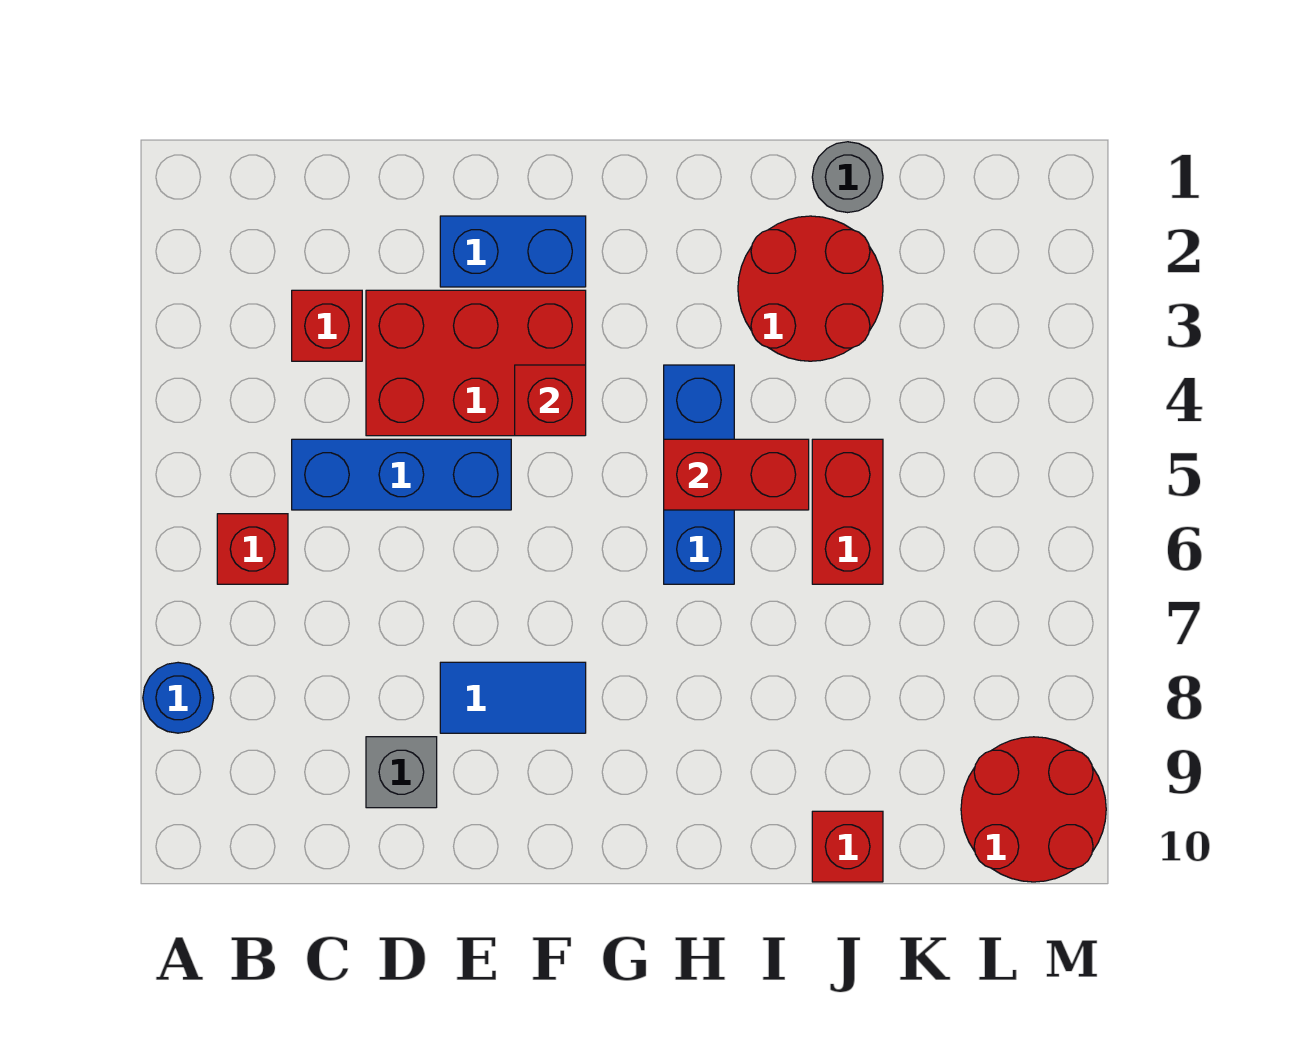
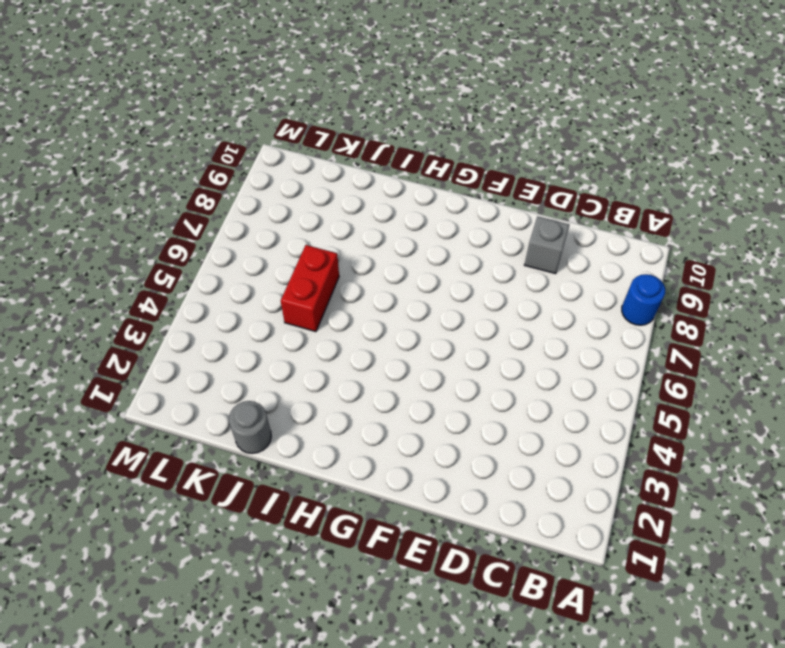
none -> red 1x1 brick [217,514,288,584]
none -> red 1x1 brick [292,290,362,361]
none -> blue 1x3 brick [292,439,511,510]

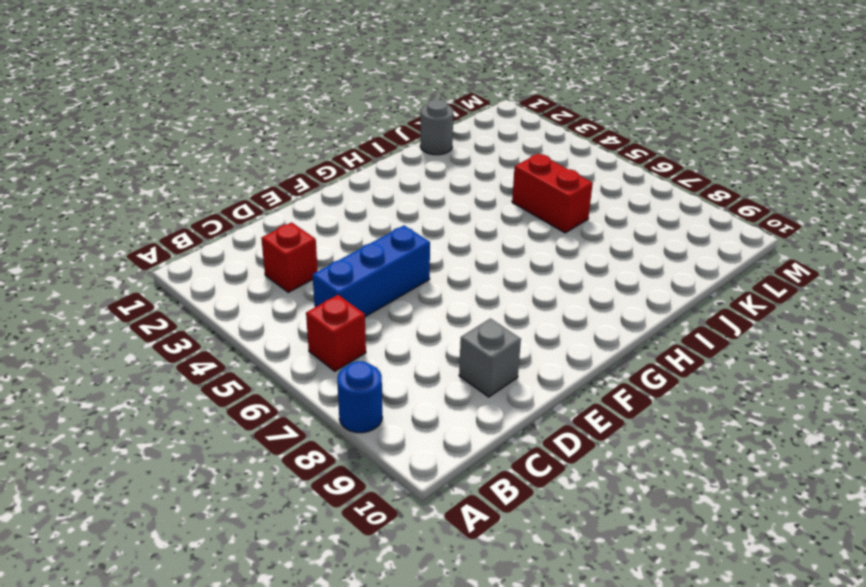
none -> red 2x3 brick [366,290,586,436]
none -> blue 1x2 brick [440,216,586,287]
none -> blue 1x2 tile [440,662,586,733]

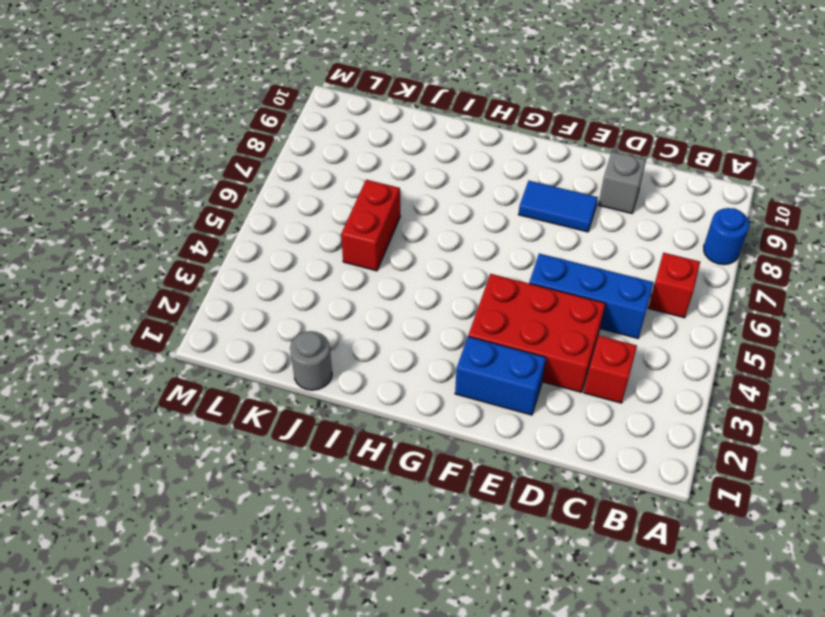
none -> blue 1x3 brick [664,365,734,584]
none -> red 2x2 round brick [738,216,883,361]
none -> red 1x1 brick [812,811,883,882]

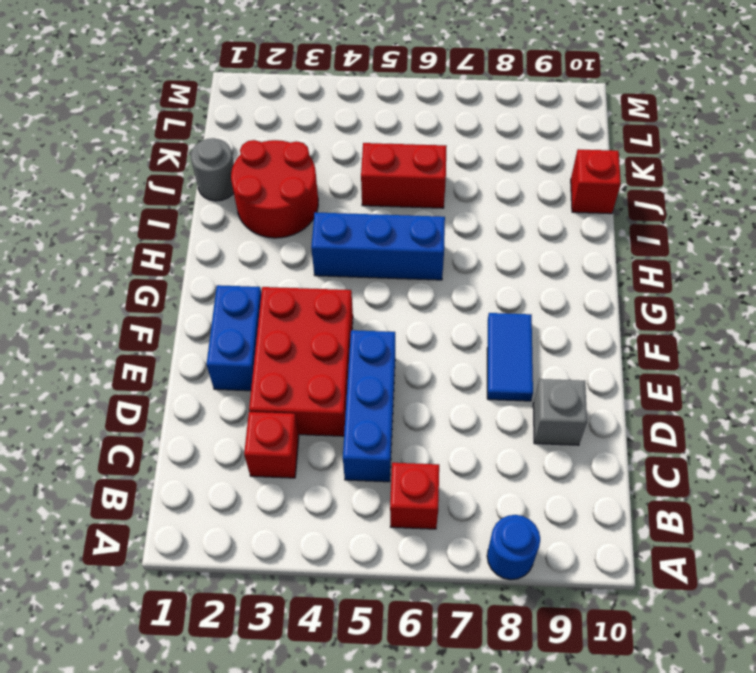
none -> red 2x2 round brick [961,737,1106,882]
none -> red 1x1 brick [515,365,586,436]
none -> red 1x2 brick [664,439,809,510]

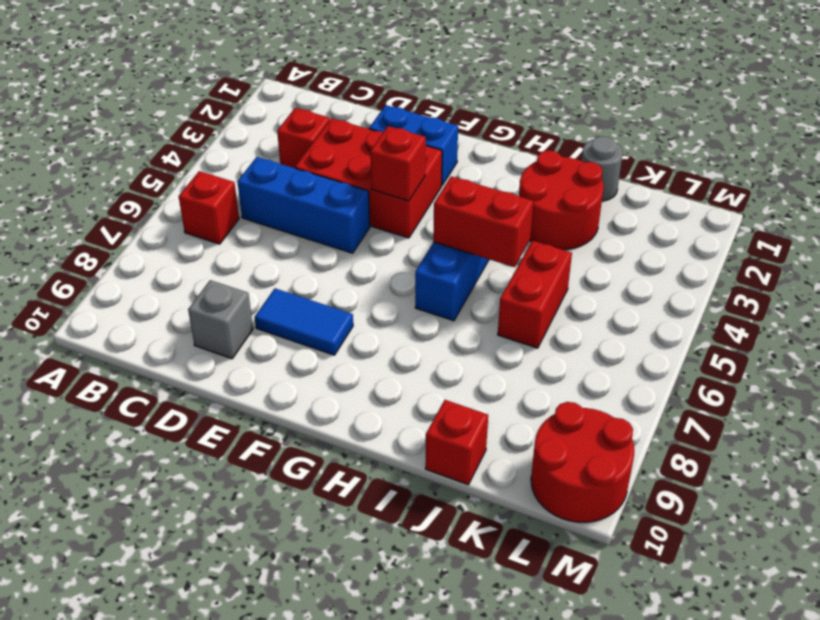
none -> blue 1x1 round brick [143,662,214,733]

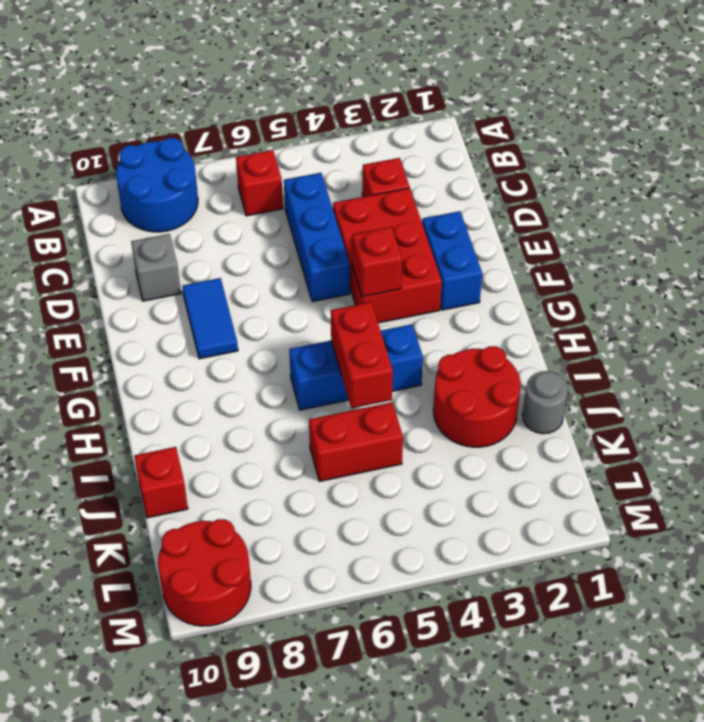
blue 2x2 round brick [116,138,198,232] -> blue 1x1 round brick [143,662,214,733]

